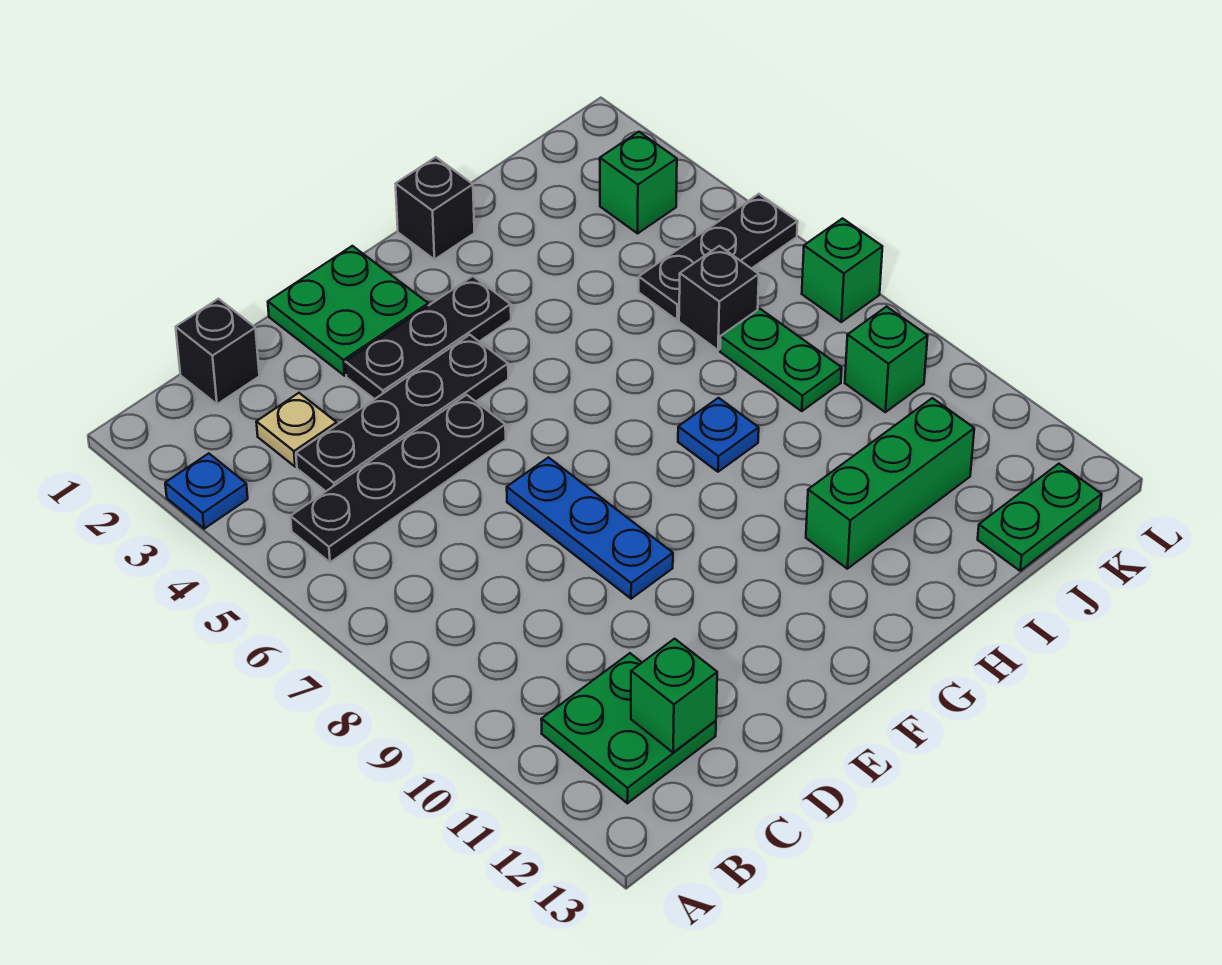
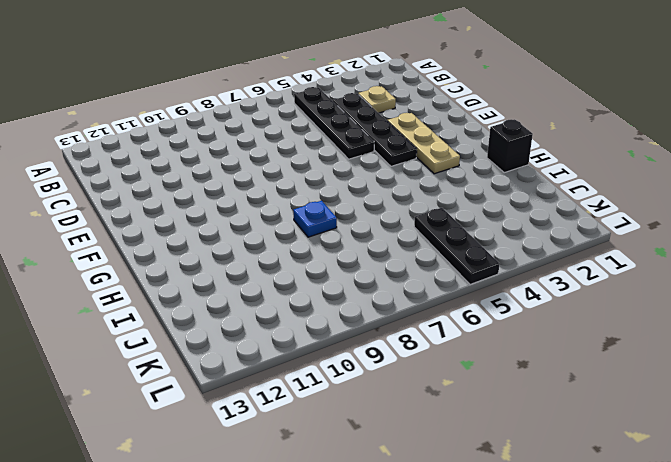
tan 1x3 plate [387,113,460,174] -> black 1x3 plate [345,276,511,399]
none -> blue 1x1 plate [165,453,248,529]
none -> green 2x2 plate [541,653,716,803]
none -> black 1x1 brick [176,299,259,404]

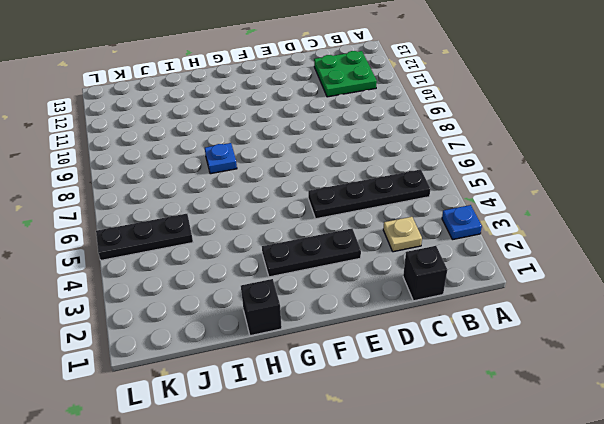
none -> black 1x4 plate [296,335,508,491]
none -> green 2x2 plate [268,246,428,376]
none -> blue 1x3 plate [507,457,673,599]

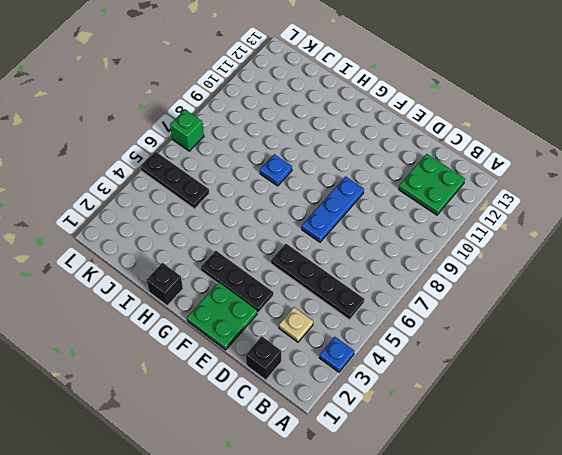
none -> black 1x4 plate [296,335,508,491]
none -> green 1x3 brick [806,398,974,569]
none -> black 1x1 brick [679,246,759,350]

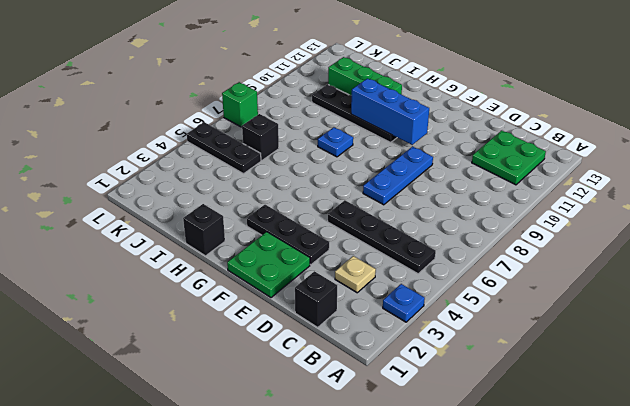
blue 1x3 brick [351,78,429,145] -> none
black 1x4 plate [312,84,397,142] -> black 1x4 plate moved to [296,335,508,491]
none -> green 1x2 plate [720,309,842,411]
none -> green 1x2 plate [978,464,1102,571]
none -> green 1x1 brick [600,132,677,233]

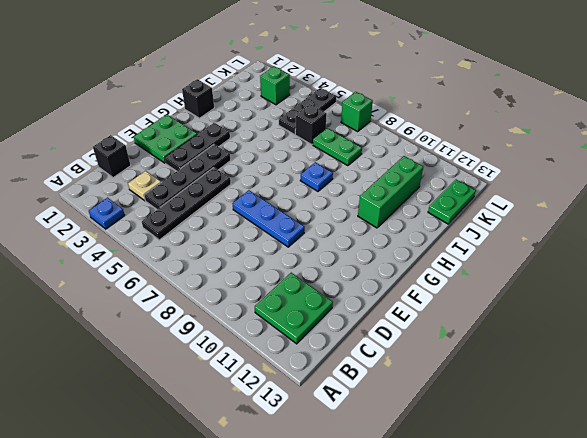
none -> green 1x1 brick [845,307,928,412]
none -> green 1x1 brick [631,639,717,753]

